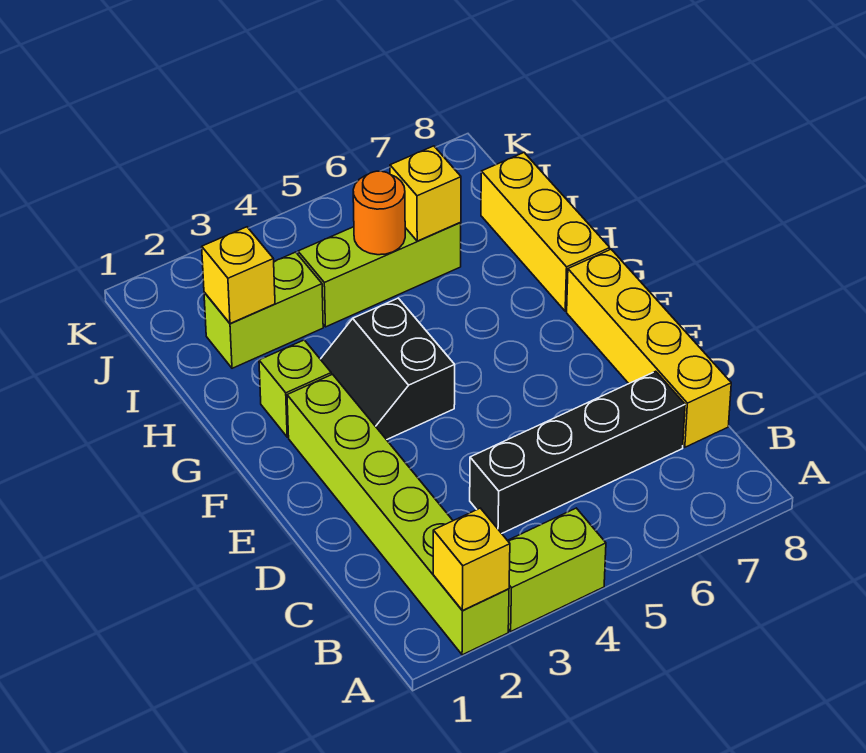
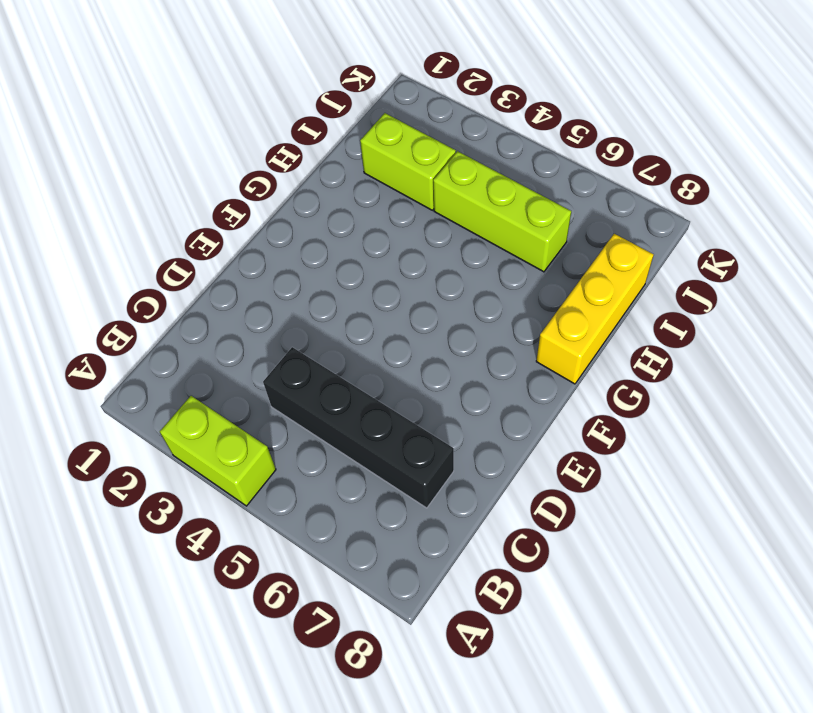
none -> lime 1x6 brick [287,374,509,655]
none -> yellow 1x4 brick [567,249,731,447]
none -> black 2x2 slope [321,298,455,440]

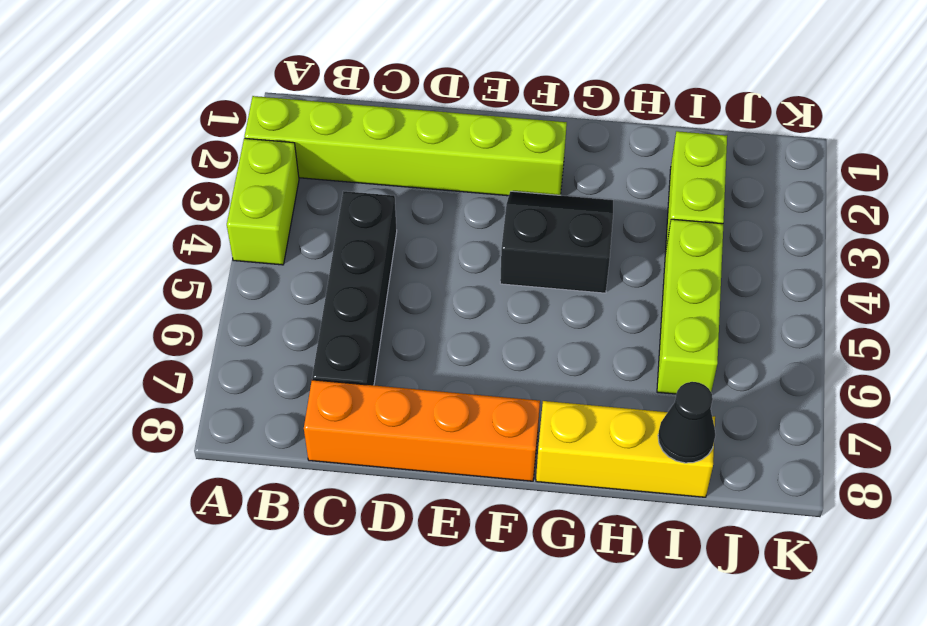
orange 1x4 brick [304,380,540,481] -> yellow 1x4 brick [567,249,731,447]
black 1x1 cone [658,382,715,463] -> none
none -> lime 1x1 brick [259,340,331,437]
none -> yellow 1x1 brick [433,508,510,611]
none -> yellow 1x1 brick [202,227,275,324]

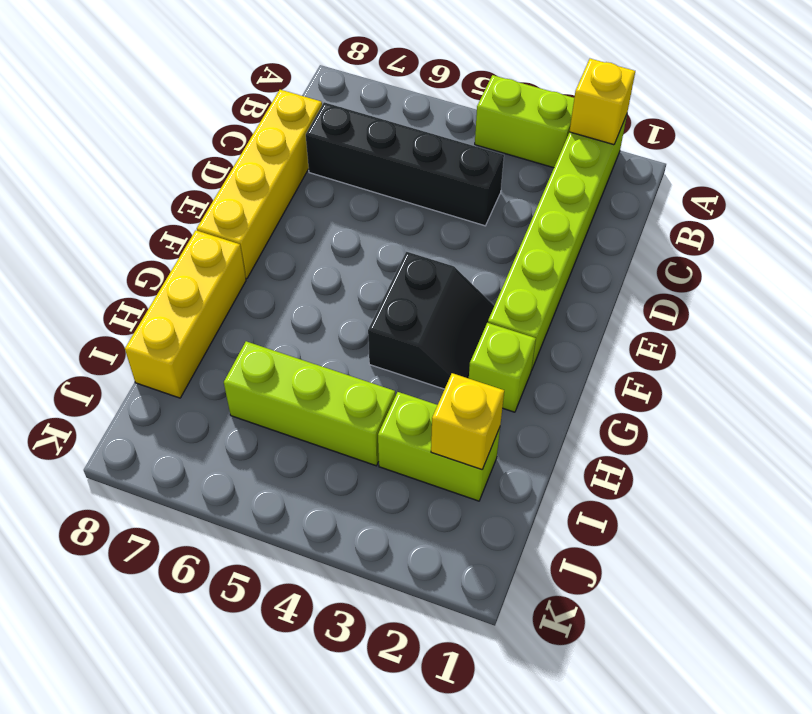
none -> orange 1x1 round brick [353,171,405,255]
none -> yellow 1x1 brick [390,146,461,241]

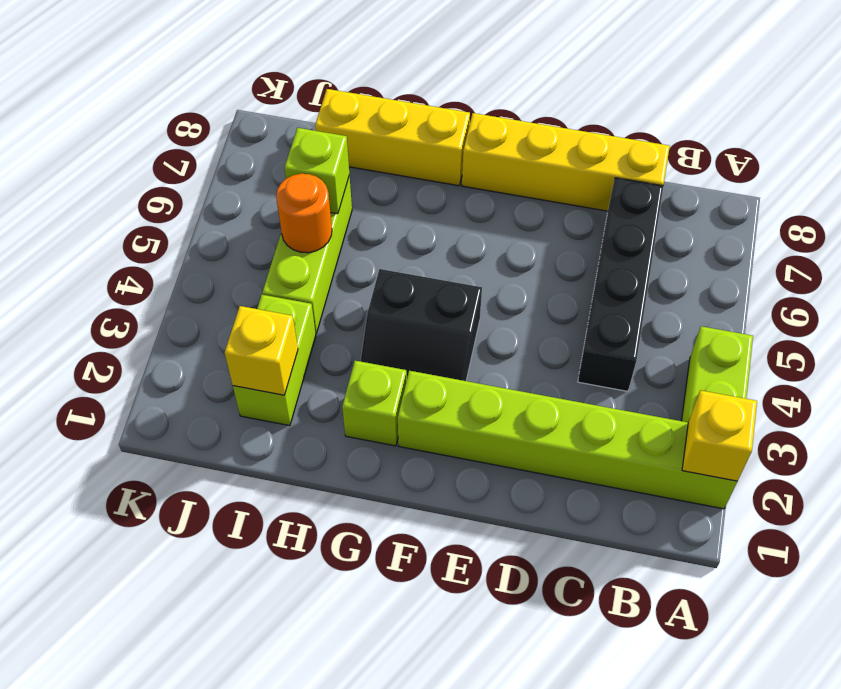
lime 1x1 brick [284,128,349,214] -> yellow 1x1 brick [390,146,461,241]

